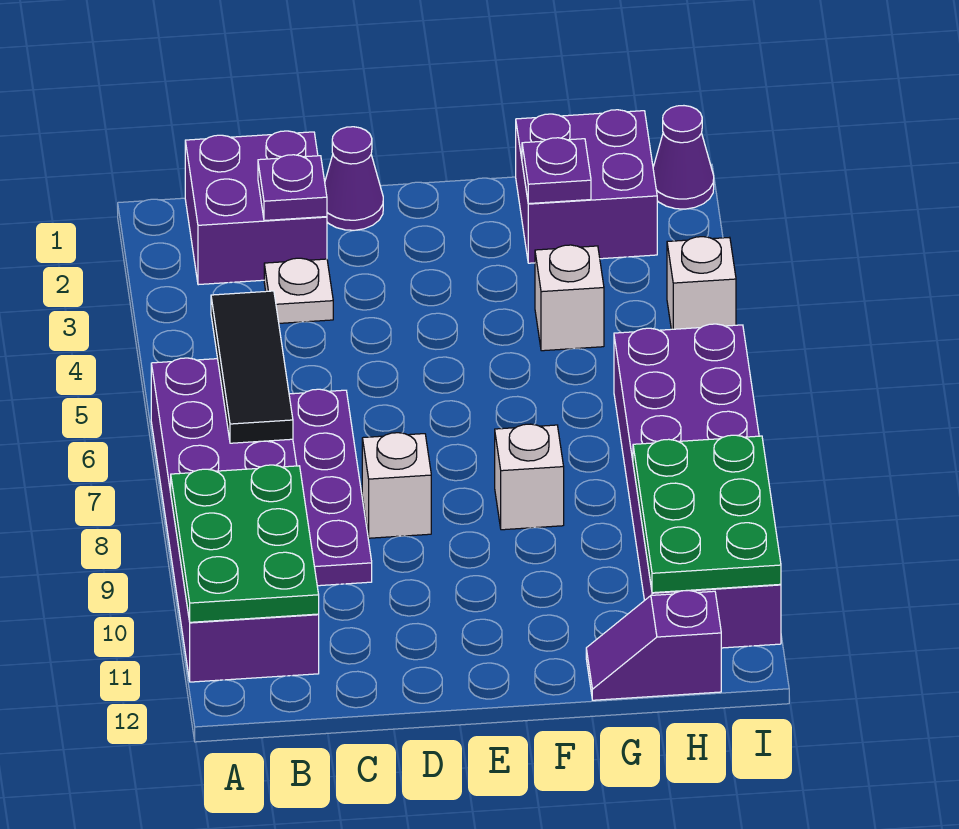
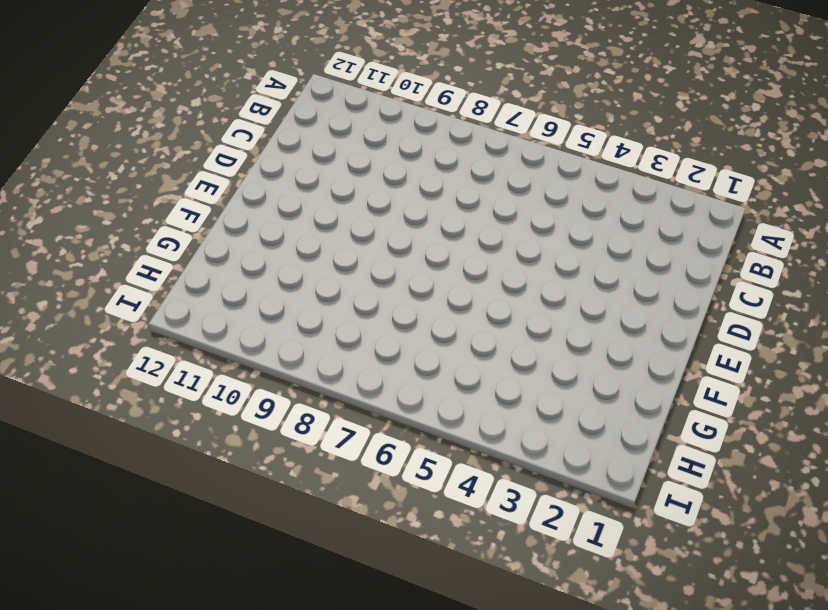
none -> purple 2x6 brick [151,358,319,682]
none -> purple 2x2 brick [185,131,327,285]
none -> white 1x1 plate [264,258,333,323]

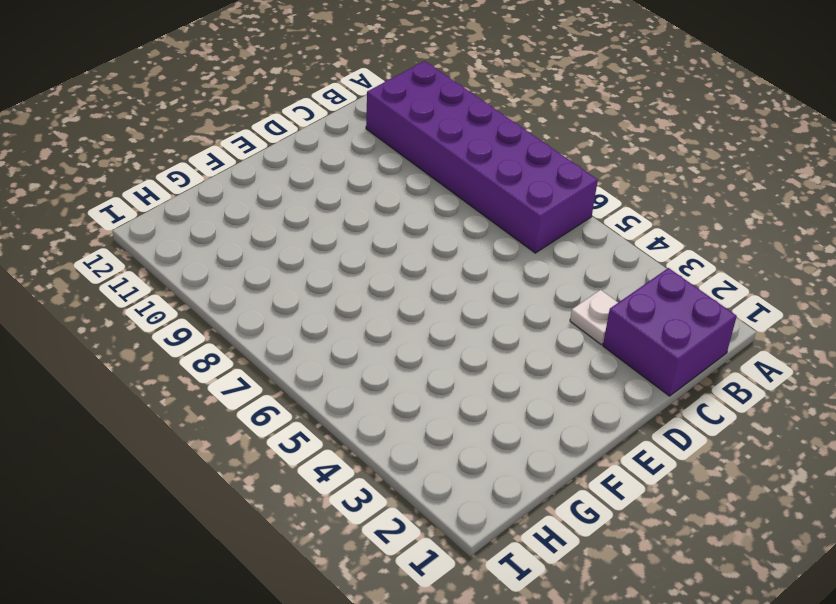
none -> purple 1x4 plate [289,389,372,586]
none -> purple 1x1 cone [325,127,383,230]
none -> white 1x1 brick [362,433,431,538]

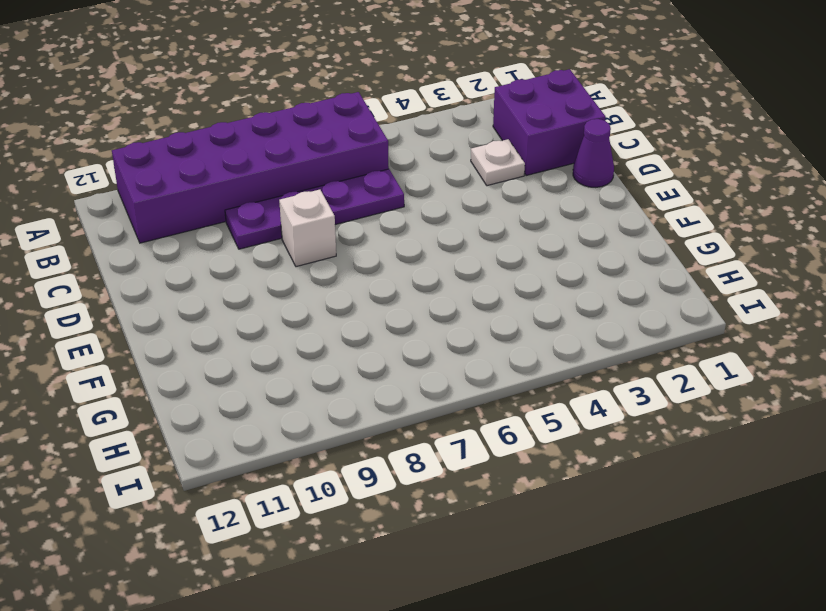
none -> white 1x1 brick [495,424,564,530]
none -> purple 2x2 brick [516,110,657,263]
none -> white 1x1 brick [535,245,604,351]

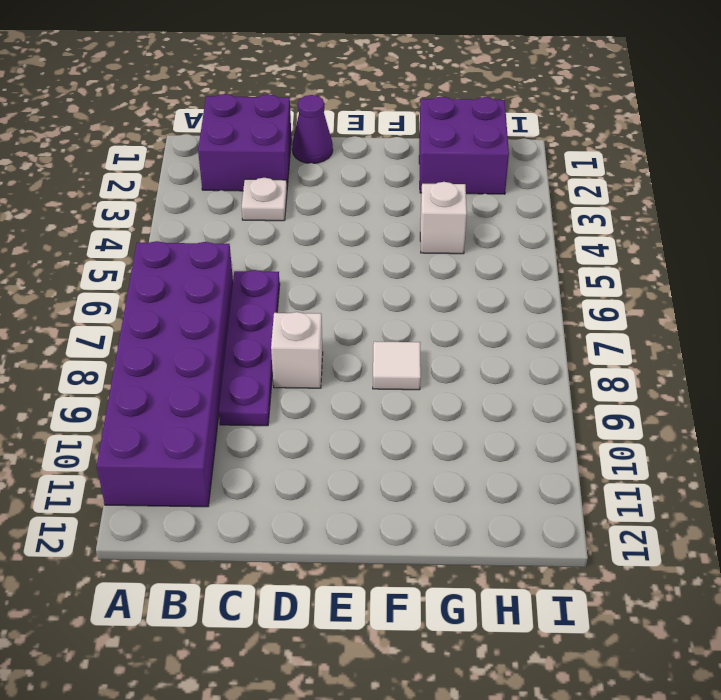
white 1x1 tile [373,341,421,390] -> white 1x1 brick [495,424,564,530]
none -> purple 1x2 slope [586,590,721,700]
none -> purple 2x6 brick [614,324,781,648]
none -> purple 1x1 cone [653,106,714,209]

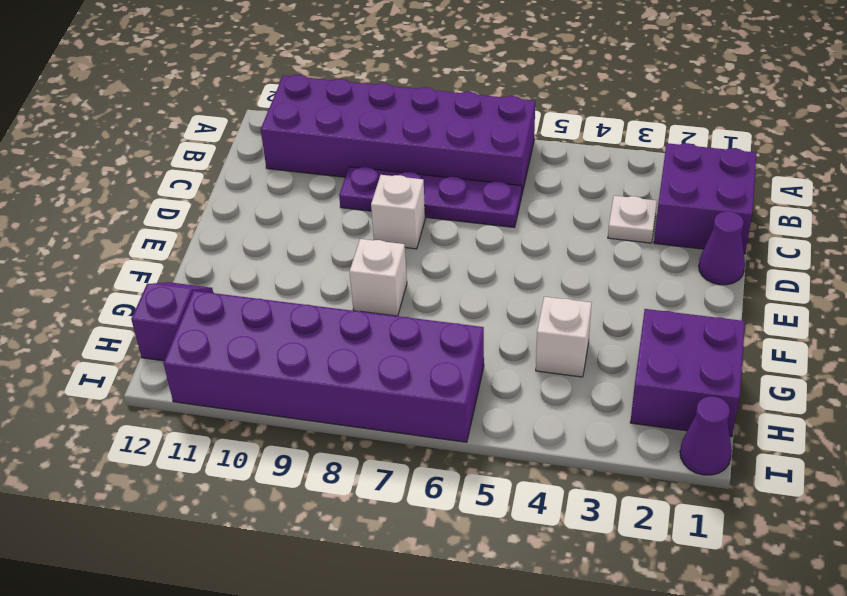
none -> white 1x1 brick [667,237,736,329]
none -> green 2x3 plate [171,465,319,622]
none -> black 1x3 tile [211,291,293,443]

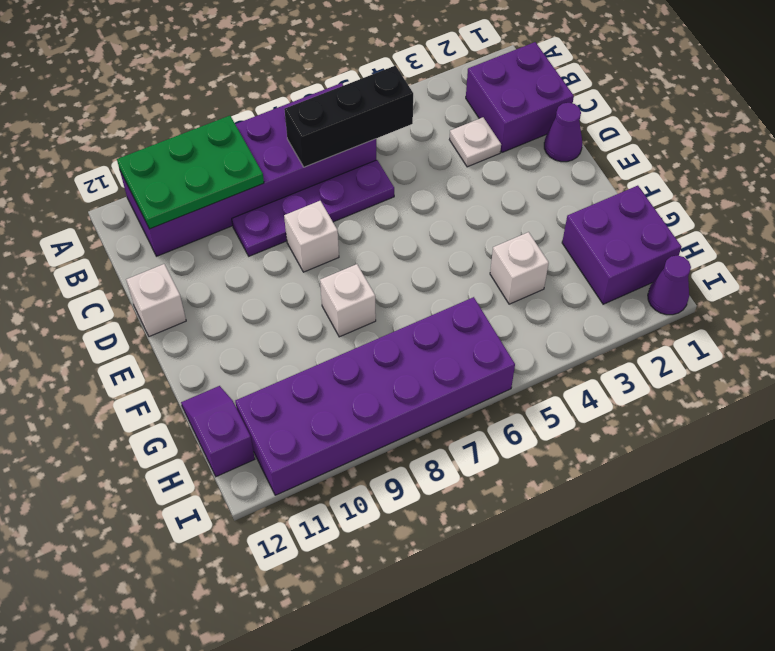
black 1x3 brick [284,66,413,167] -> black 1x3 tile [211,291,293,443]
white 1x1 brick [126,264,186,337] -> white 1x1 brick moved to [667,237,736,329]
none -> purple 1x1 plate [258,155,327,221]
none -> purple 1x1 plate [522,138,591,204]
none -> green 2x3 plate [633,435,781,593]

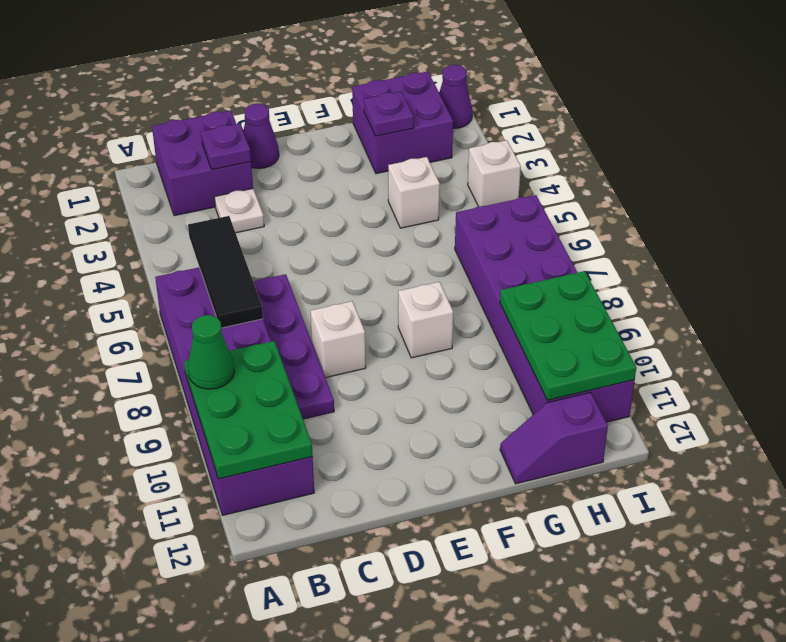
green 1x1 cone [188,315,234,389] -> none

